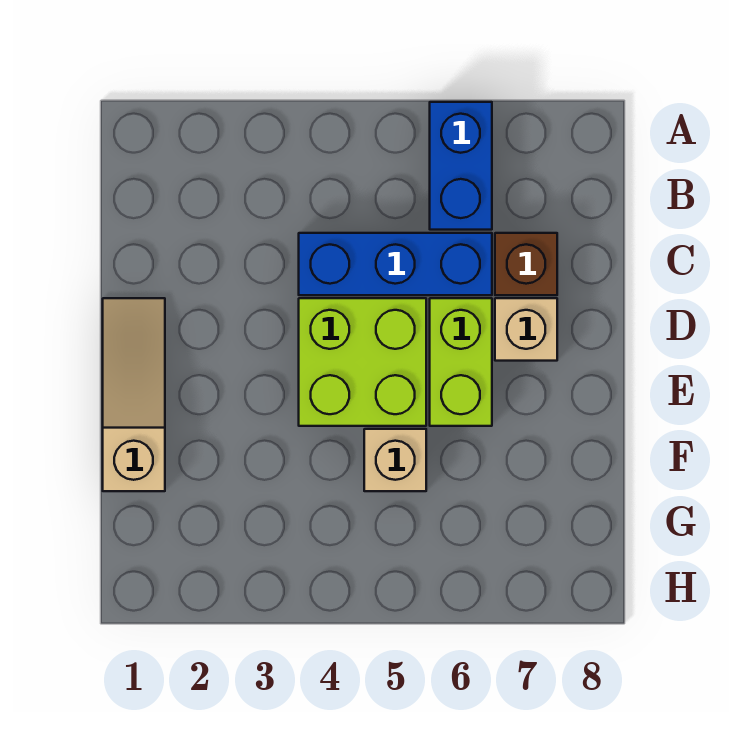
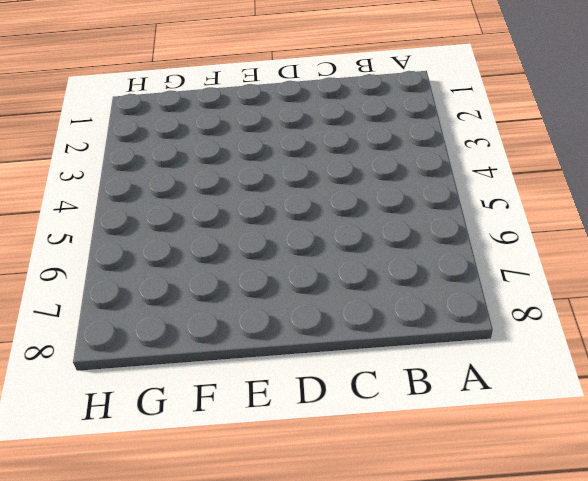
none -> blue 1x2 brick [430,102,492,230]
none -> blue 1x3 brick [299,233,492,295]

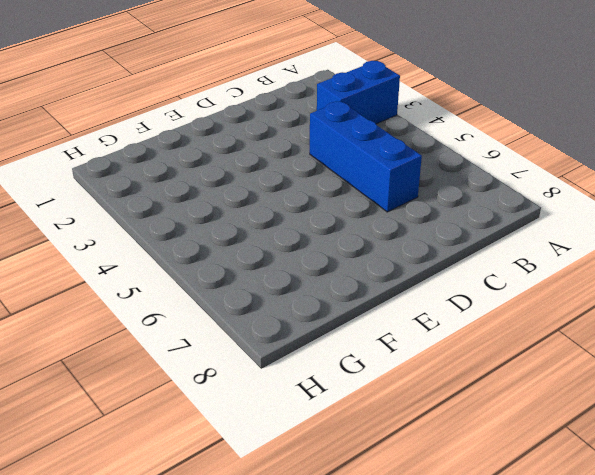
blue 1x2 brick [317,61,400,124] -> blue 1x2 brick moved to [430,102,492,230]
none -> brown 1x1 brick [495,233,557,295]
none -> tan 1x3 slope [103,298,165,491]

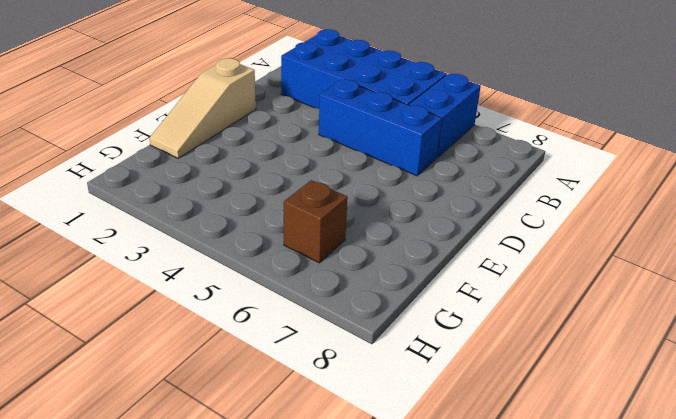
blue 2x4 brick [281,29,447,109] -> none
tan 1x3 slope [149,58,256,158] -> tan 1x3 slope turned to [103,298,165,491]
brown 1x1 brick [284,180,348,263] -> brown 1x1 brick moved to [495,233,557,295]
none -> lime 2x2 brick [299,298,426,426]
none -> lime 1x2 brick [430,298,492,426]

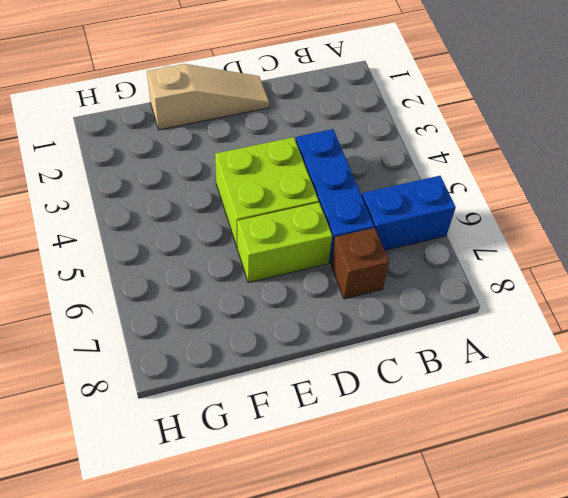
none -> tan 1x1 brick [495,298,557,361]
none -> tan 1x1 brick [364,429,426,491]

